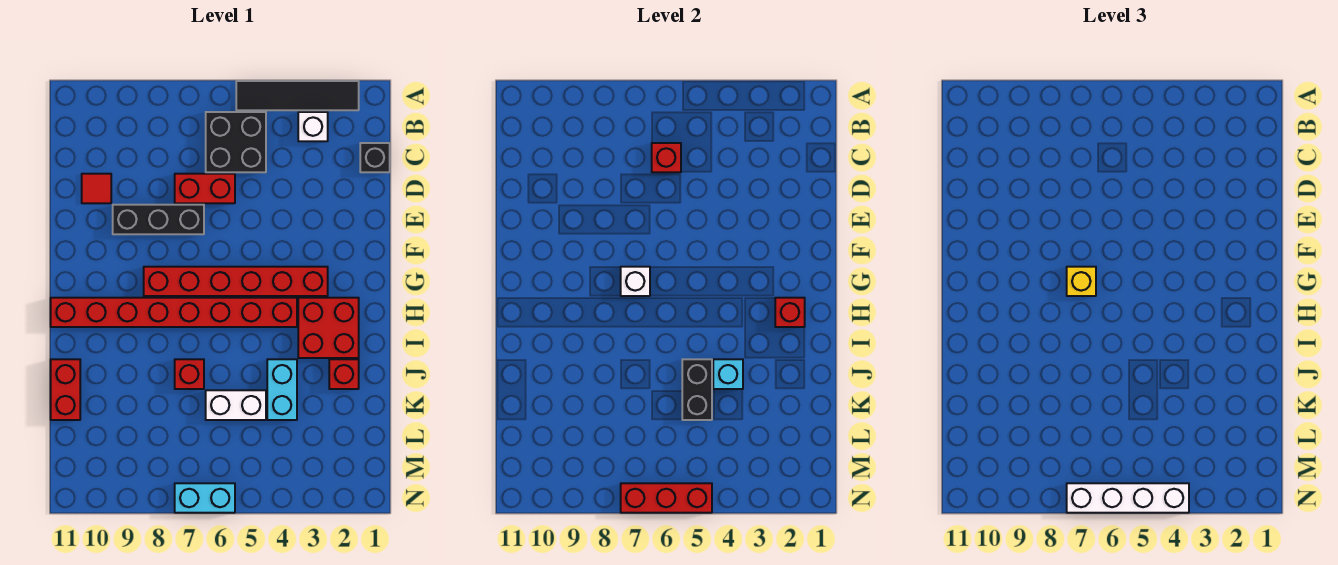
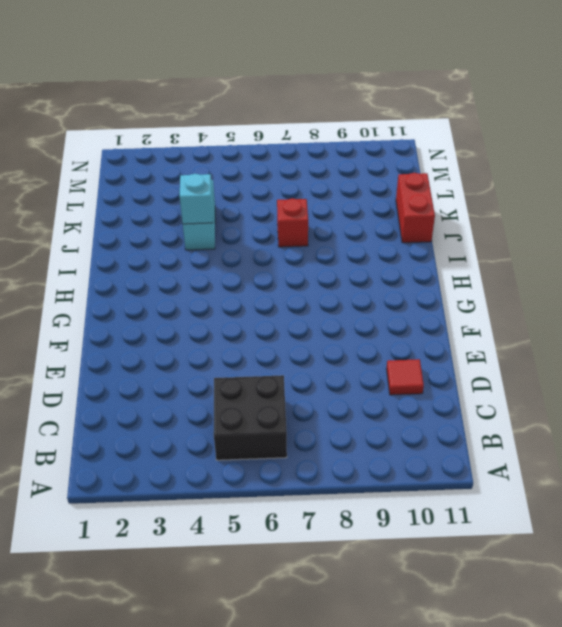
none -> black 1x4 tile [236,81,359,110]
none -> white 1x1 brick [298,112,328,141]
none -> black 1x1 brick [360,143,390,172]

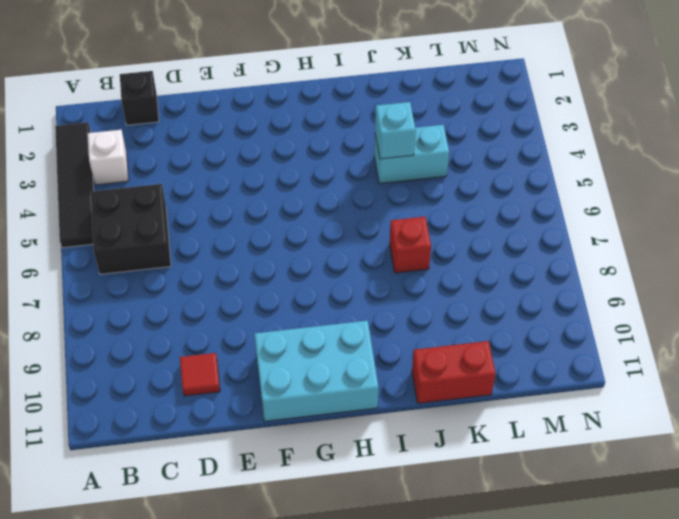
cyan 2x3 brick [255,321,379,422] -> red 1x8 brick [51,298,297,327]
none -> red 1x2 brick [175,174,235,203]
none -> black 1x3 brick [113,205,204,234]
none -> red 1x6 brick [144,267,328,296]

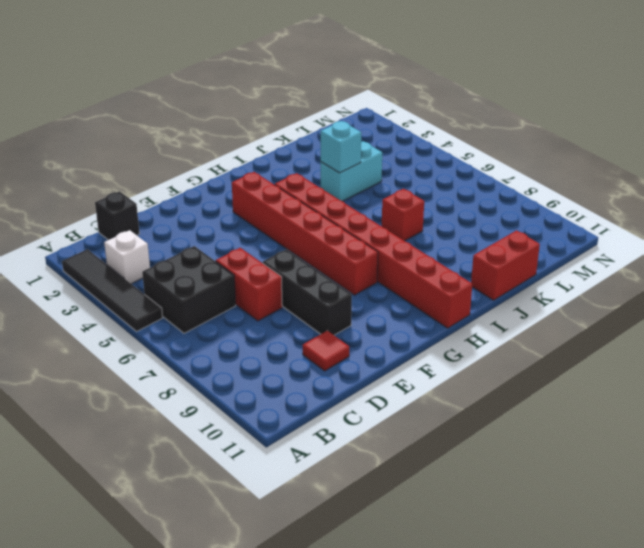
none -> red 2x2 brick [298,298,359,358]
none -> red 1x1 brick [329,359,359,389]
none -> white 1x2 brick [206,390,266,420]

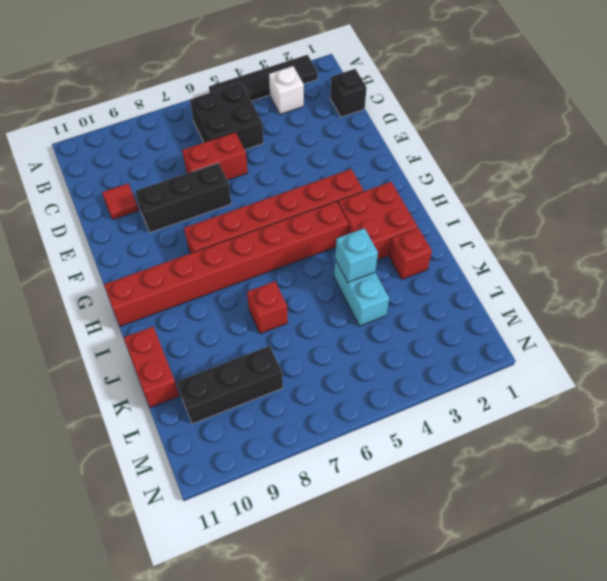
black 1x3 brick [177,346,283,424] -> none
none -> white 1x2 brick [206,390,266,420]
none -> cyan 1x2 brick [175,483,235,513]
none -> red 1x1 brick [652,143,681,172]

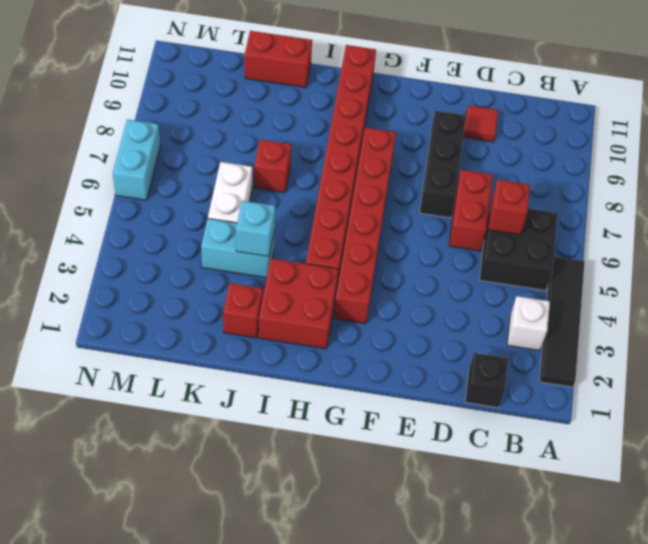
none -> white 1x1 brick [621,267,650,296]
none -> red 1x1 brick [775,298,805,327]
none -> black 1x2 brick [682,359,712,420]

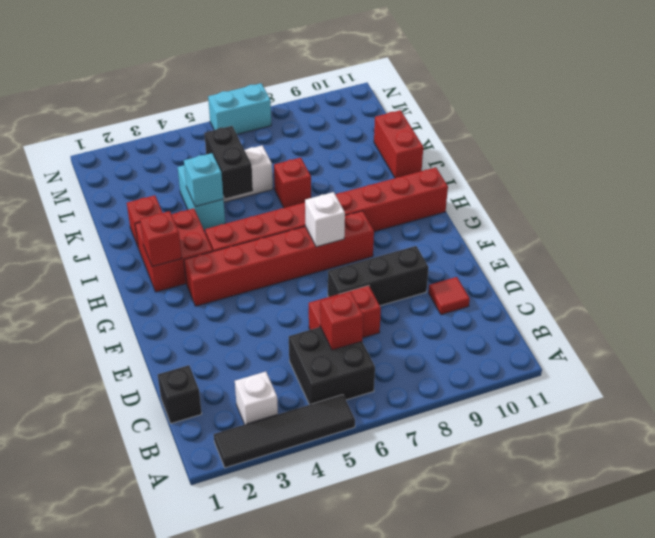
none -> red 1x3 brick [621,483,712,513]
none -> yellow 1x1 brick [1067,267,1096,296]
none -> white 1x4 brick [1067,483,1189,513]

